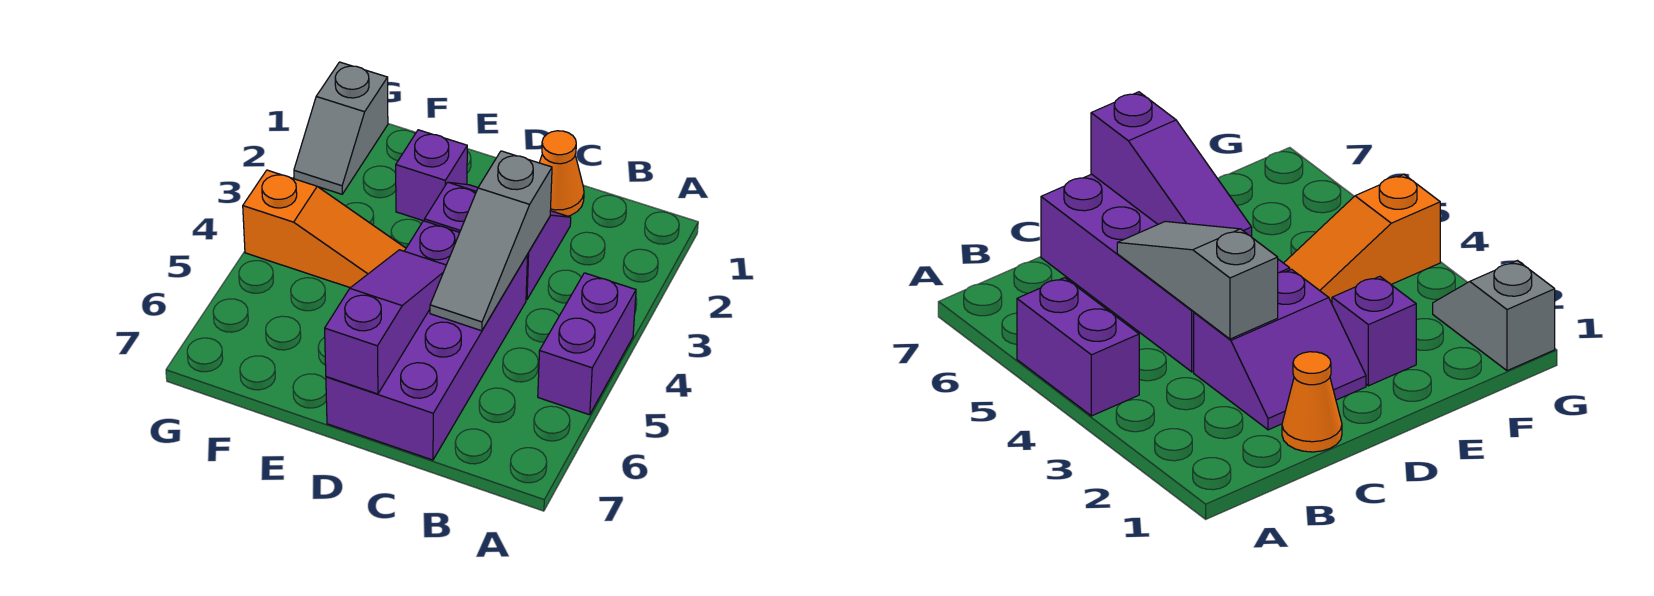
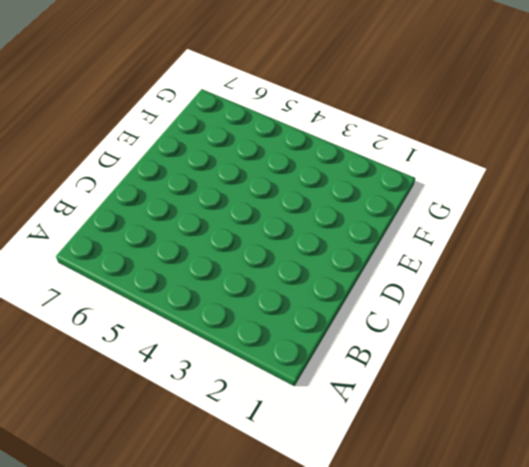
none -> purple 1x2 brick [538,273,636,415]
none -> orange 1x1 cone [539,131,584,216]

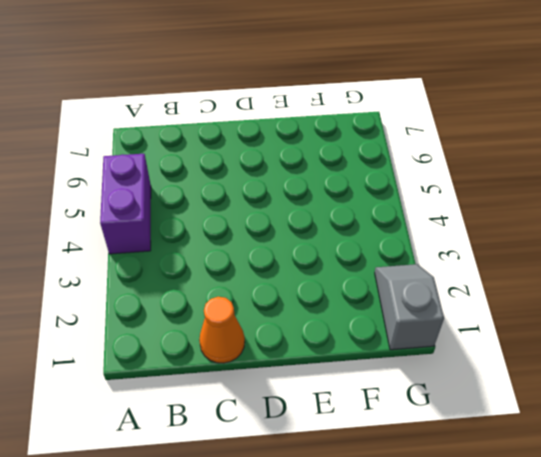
none -> purple 2x2 slope [424,182,571,300]
none -> purple 2x4 brick [326,221,528,460]

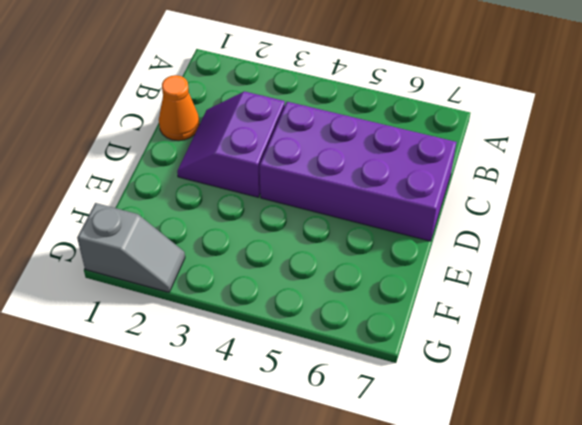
none -> purple 1x2 brick [538,273,636,415]
none -> purple 1x1 brick [396,130,467,221]

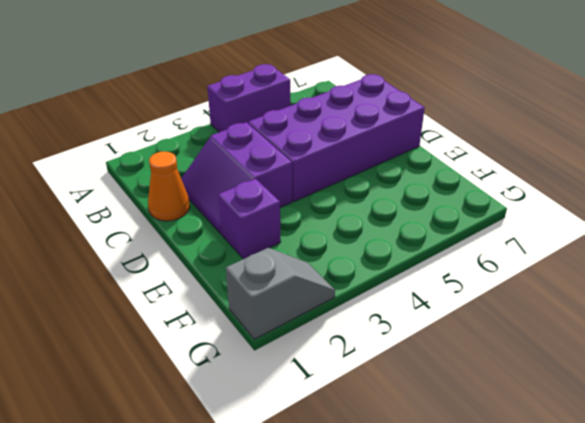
none -> orange 1x3 slope [243,170,406,288]
none -> grey 1x3 slope [430,151,552,331]

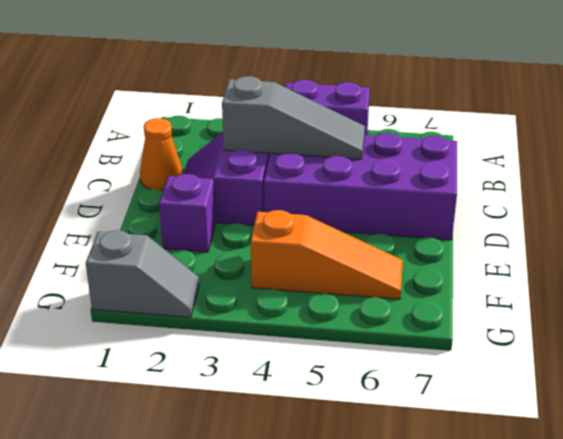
orange 1x3 slope [251,210,403,299] -> orange 1x3 slope turned to [243,170,406,288]
none -> purple 1x3 slope [325,250,446,394]

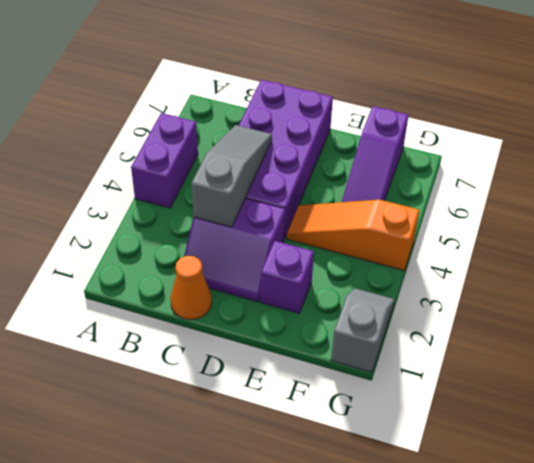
purple 1x3 slope [342,106,408,202] -> purple 1x3 slope moved to [325,250,446,394]

